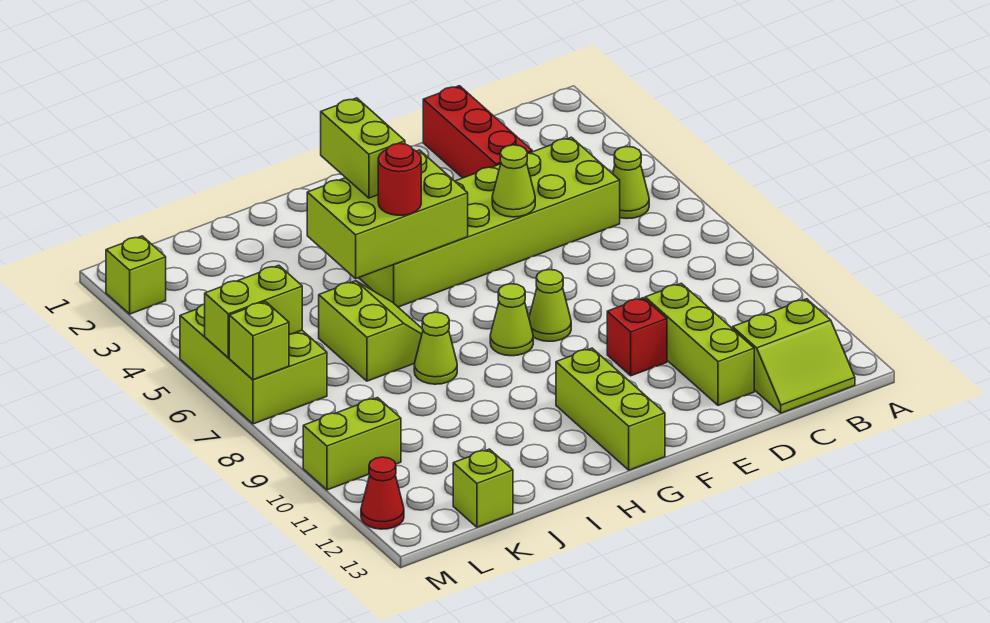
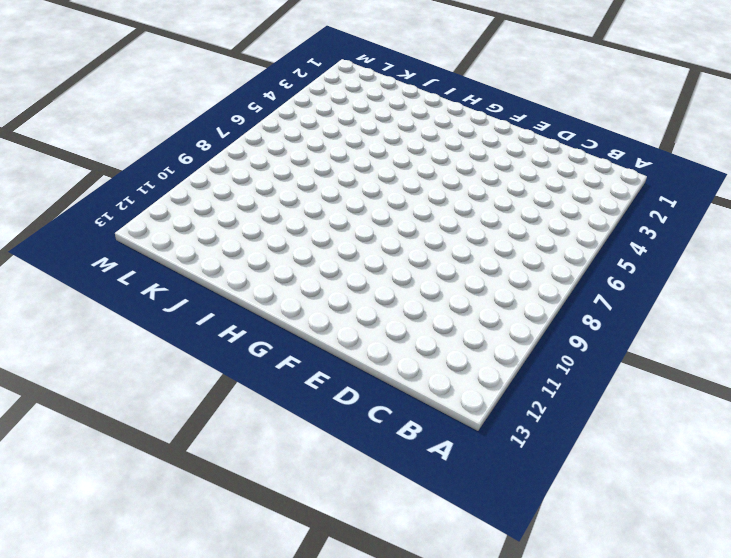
none -> lime 1x1 cone [613,147,649,219]
none -> lime 2x2 slope [733,299,855,413]
none -> lime 2x6 brick [359,137,620,307]

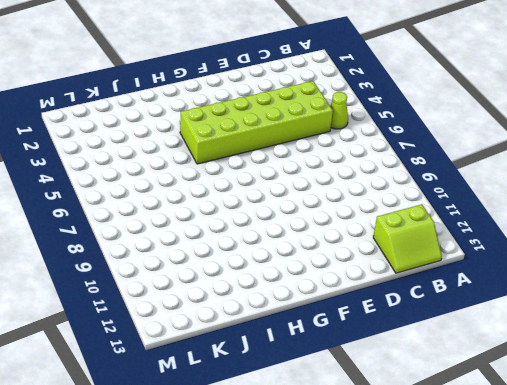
none -> red 1x3 brick [423,86,532,178]
none -> lime 1x3 brick [645,283,754,405]
none -> red 1x1 brick [607,298,667,376]

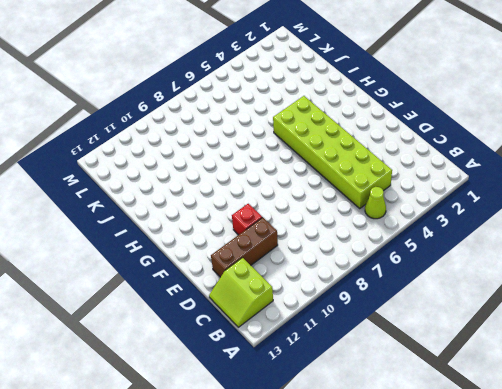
brown 1x3 brick [211,217,278,277] -> lime 1x3 brick [645,283,754,405]
none -> red 1x3 brick [423,86,532,178]
none -> lime 1x1 cone [529,270,571,341]
none -> lime 1x1 cone [490,284,533,356]

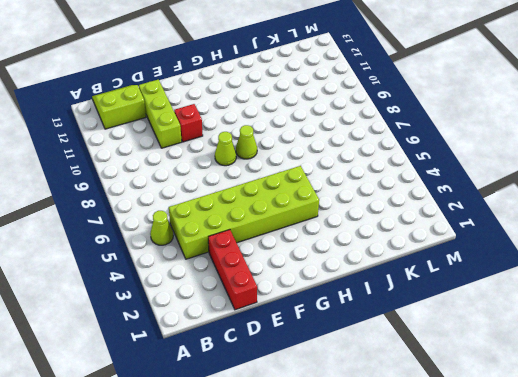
none -> lime 1x3 brick [556,348,665,470]
none -> lime 2x2 slope [319,281,423,381]
none -> lime 1x1 cone [414,312,457,384]

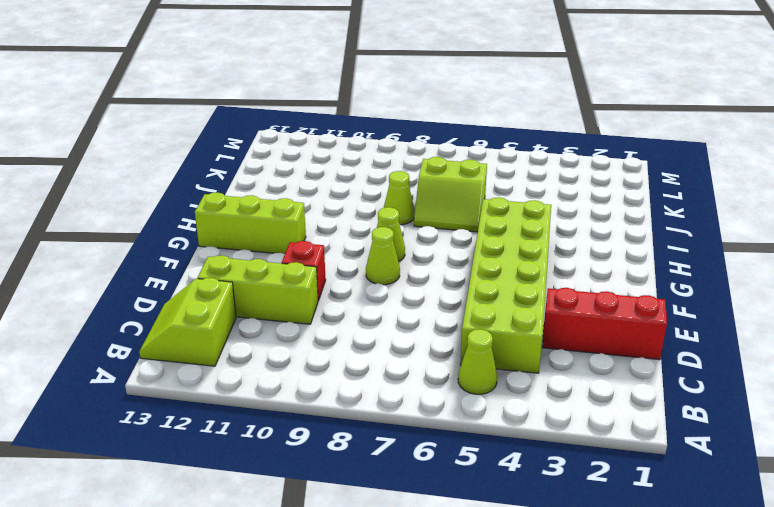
none -> lime 1x1 brick [453,449,513,527]
none -> lime 2x3 brick [180,304,327,424]
none -> lime 1x2 brick [303,398,401,490]

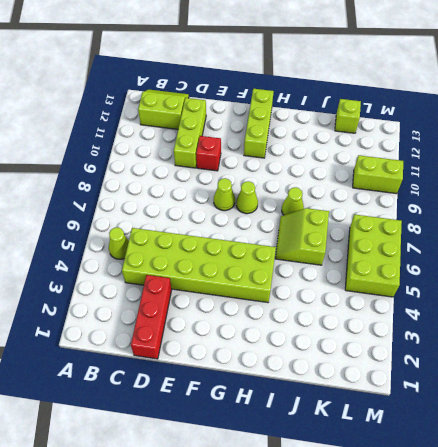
none -> lime 1x1 brick [106,236,166,314]
none -> red 1x1 cone [361,457,404,529]
none -> lime 1x1 cone [492,145,535,217]

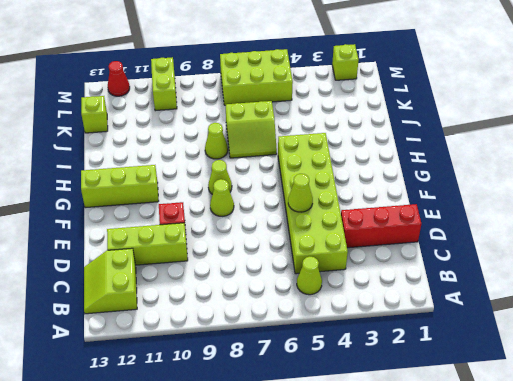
none -> lime 2x3 brick [307,150,468,279]
none -> lime 1x2 brick [205,265,302,358]
none -> lime 1x1 brick [229,302,289,380]

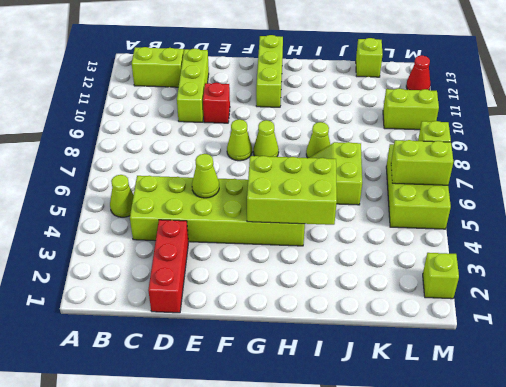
none -> lime 1x2 brick [321,98,405,198]
none -> red 1x1 round brick [378,143,421,215]

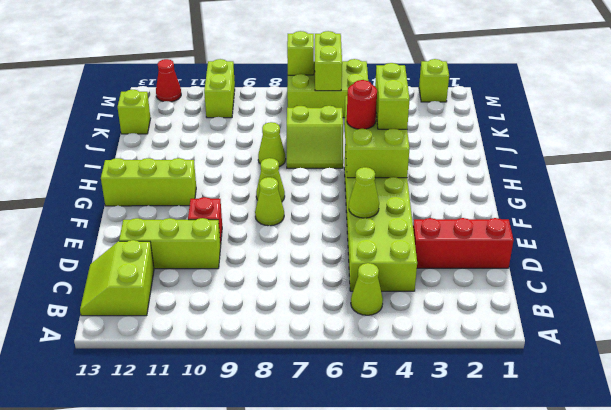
lime 1x2 brick [375,63,410,129] -> lime 1x2 brick turned to [321,98,405,198]

